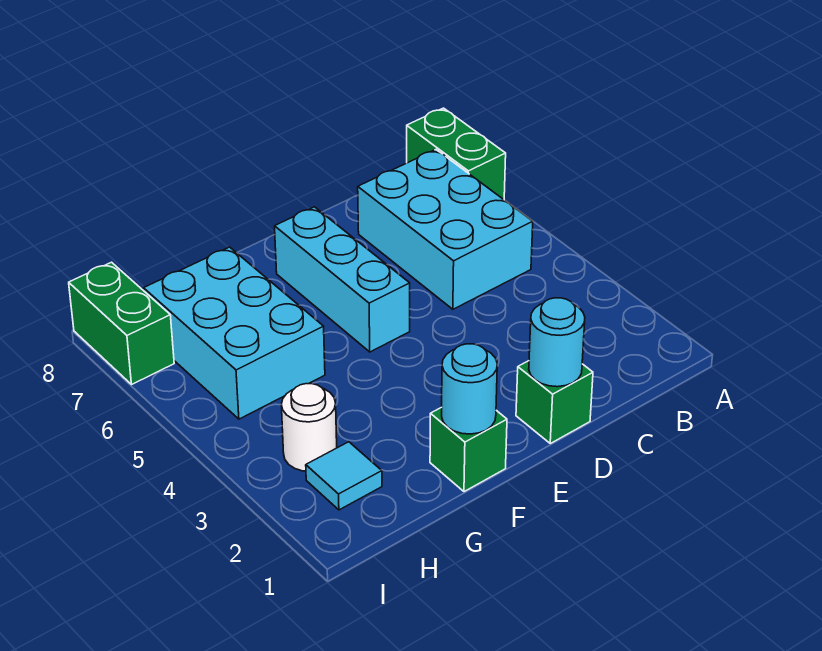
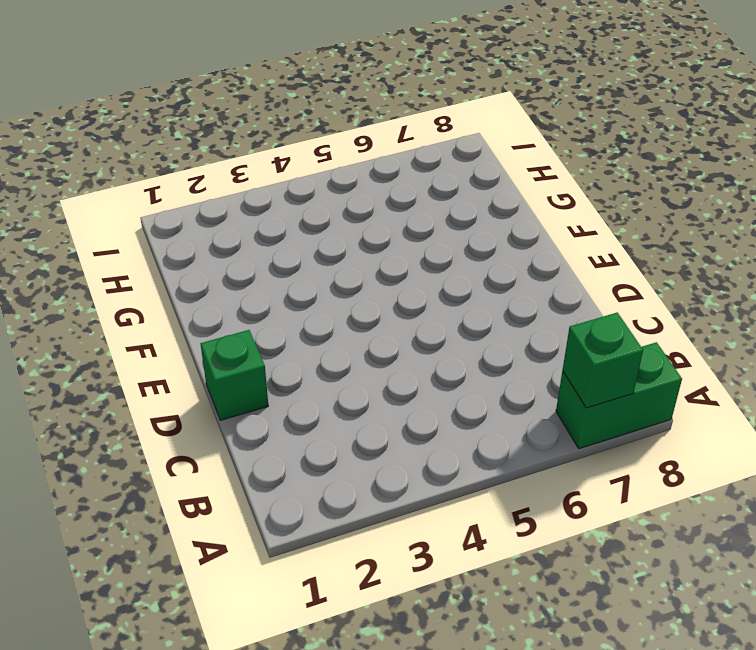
green 1x1 brick [563,312,643,408] -> green 1x1 brick moved to [430,407,507,492]
none -> cyan 2x3 brick [358,150,533,309]
none -> cyan 1x3 brick [275,207,410,352]

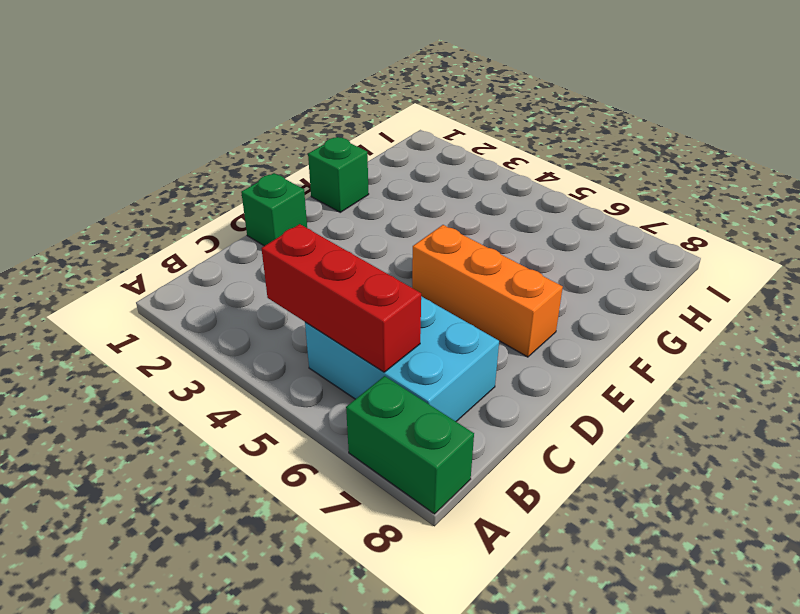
red 1x3 brick [261,224,421,372] -> none
orange 1x3 brick [412,225,563,357] -> cyan 1x3 brick [275,207,410,352]
none -> cyan 2x3 brick [144,247,325,419]
none -> cyan 1x1 tile [306,442,382,510]

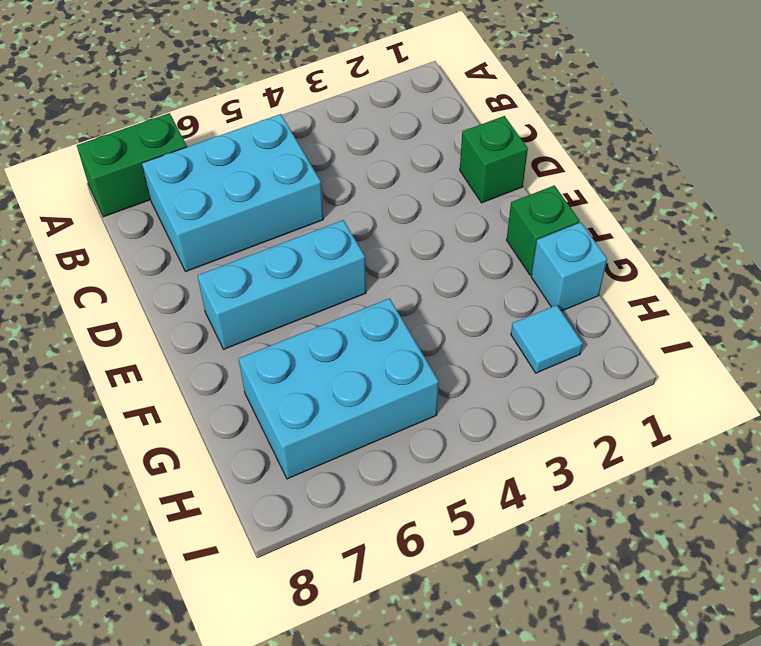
cyan 1x1 brick [531,222,607,311] -> none
none -> white 1x1 round brick [281,384,337,471]
none -> green 1x2 brick [69,262,174,385]

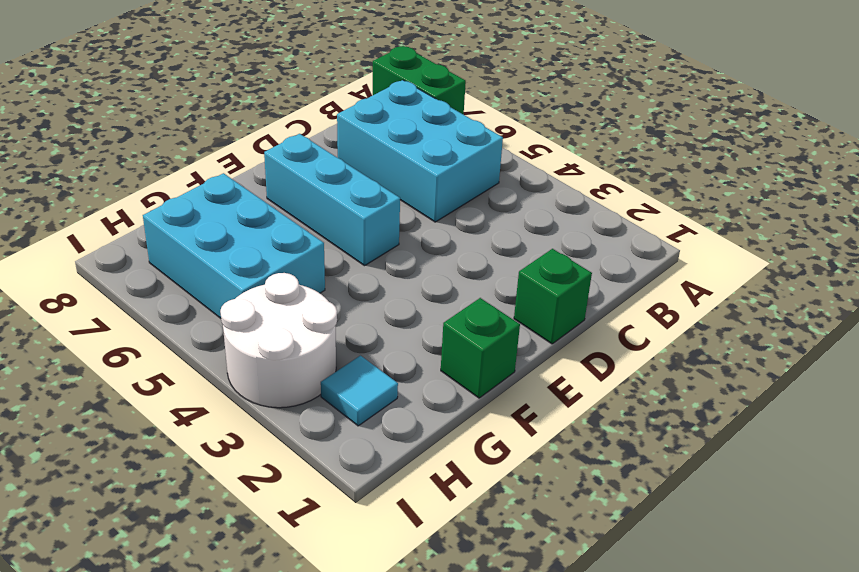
white 2x2 round brick [220,273,337,408] -> white 1x1 round brick [281,384,337,471]
none -> green 1x2 brick [69,262,174,385]
none -> cyan 1x1 round brick [529,298,585,387]

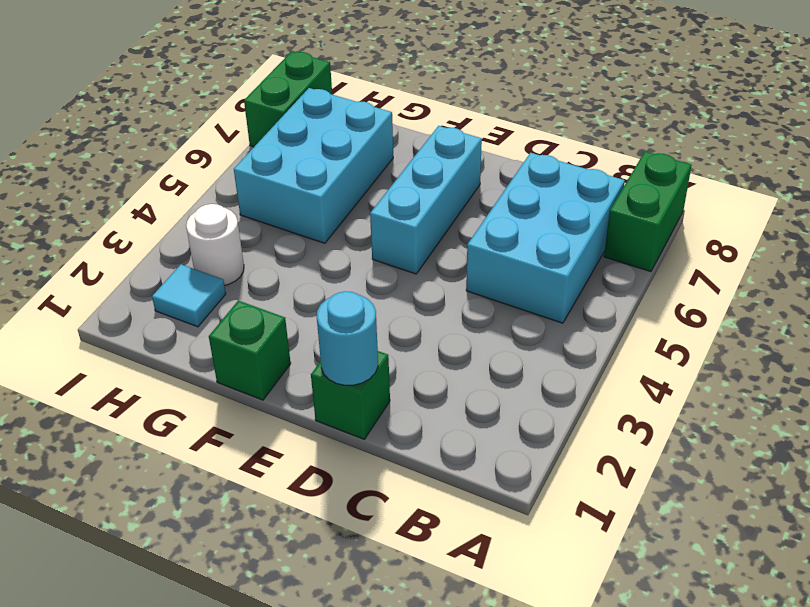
none -> cyan 1x1 round brick [442,344,497,434]

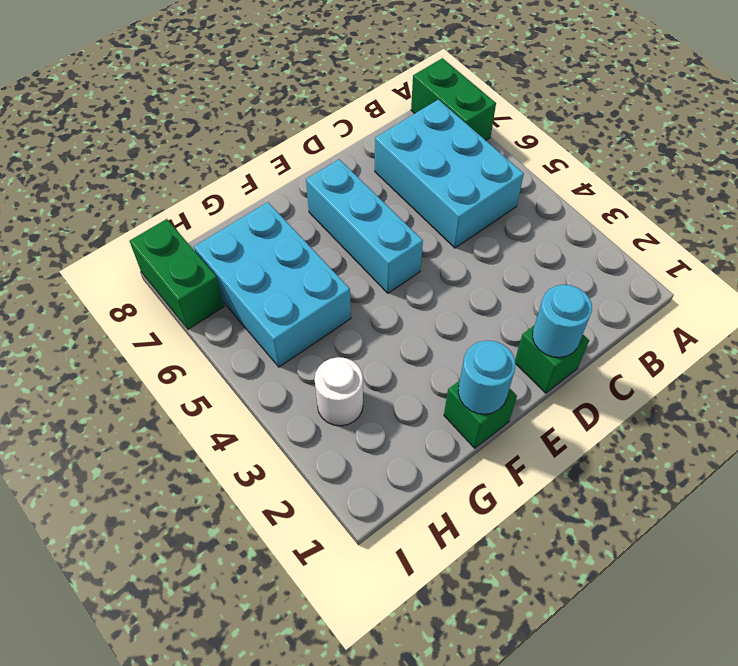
none -> cyan 1x1 tile [306,442,382,510]

